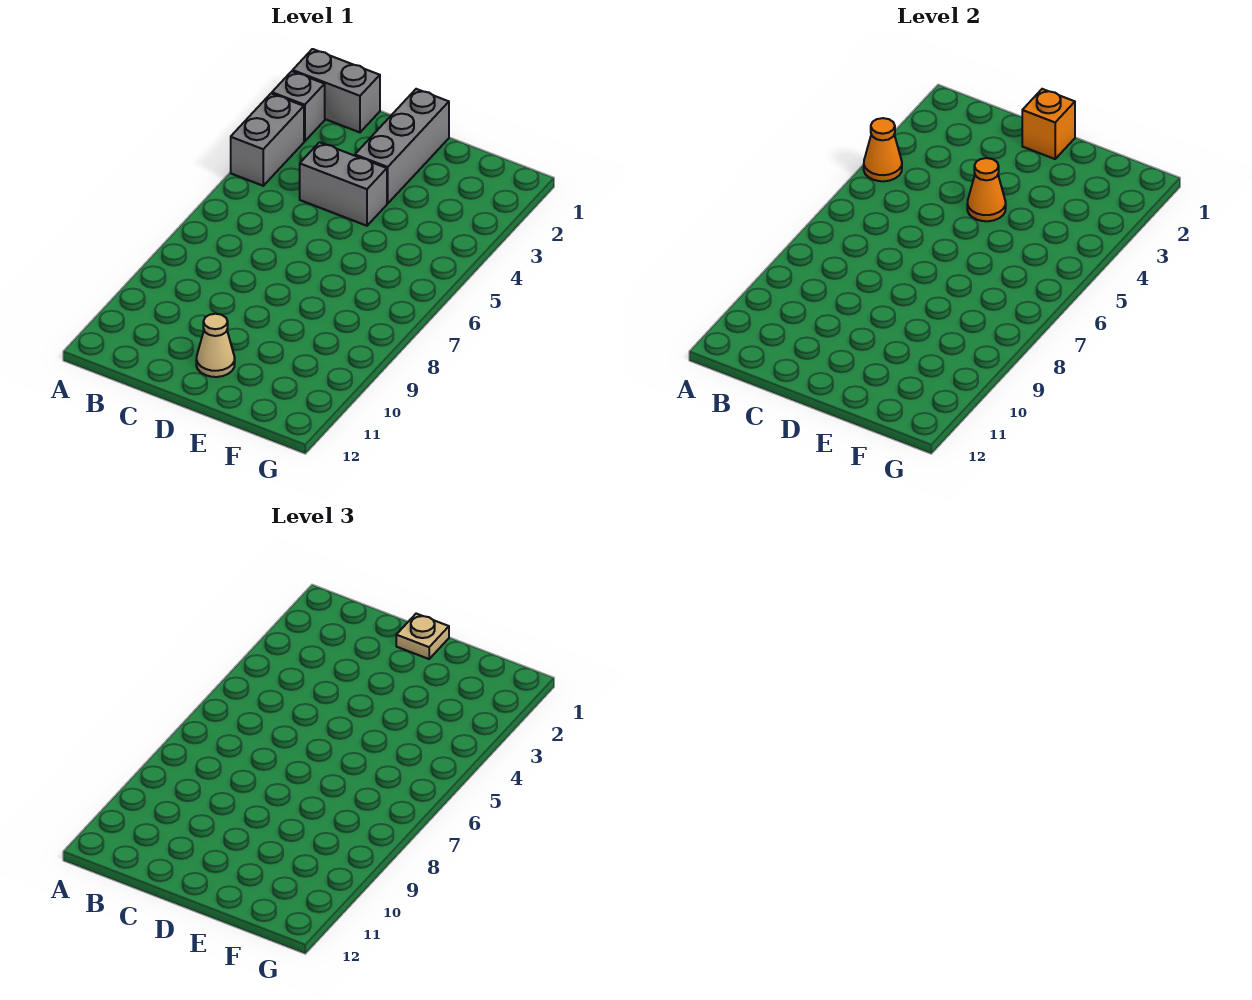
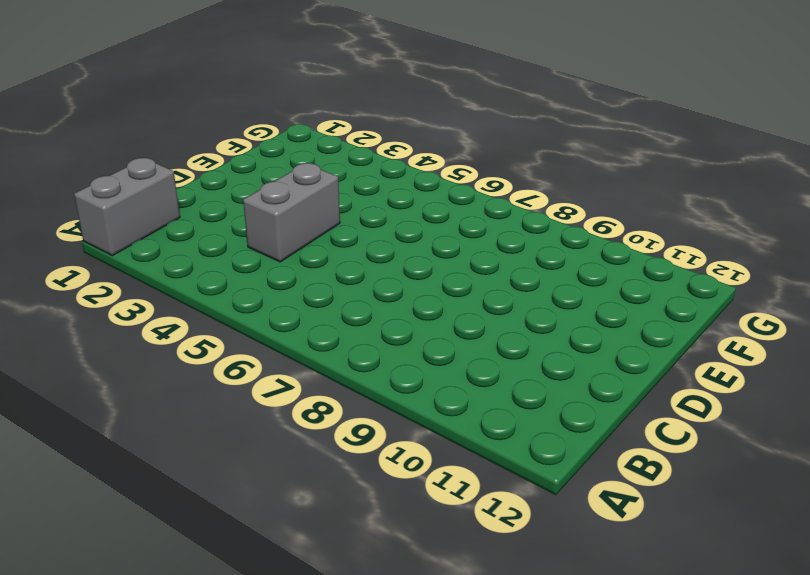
none -> grey 1x1 brick [272,71,325,141]
none -> grey 1x2 brick [231,93,304,186]

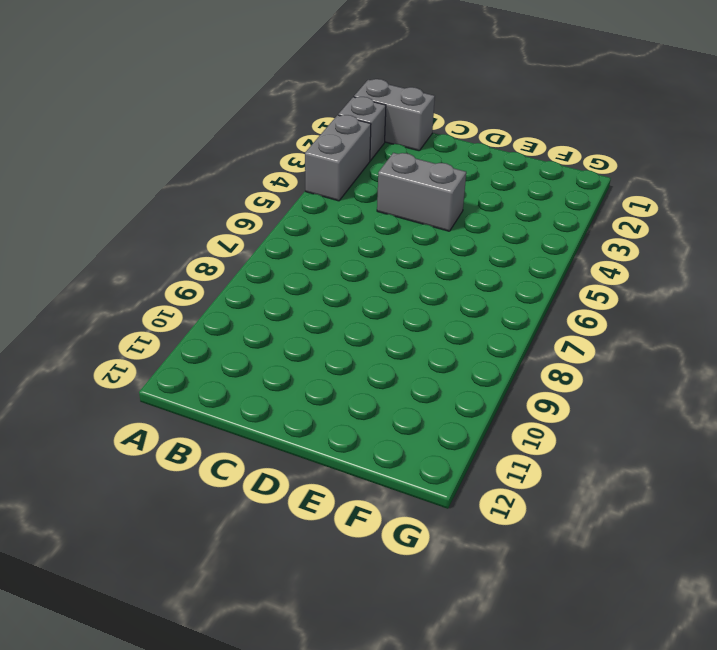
none -> grey 1x3 brick [355,89,449,203]
none -> tan 1x1 cone [196,314,235,377]

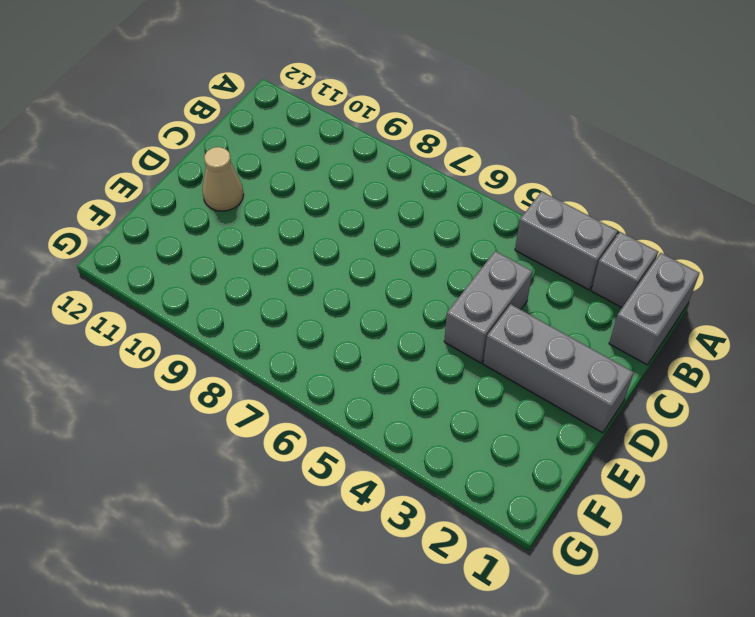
none -> orange 1x1 cone [864,118,902,181]
none -> orange 1x1 brick [1022,89,1075,159]

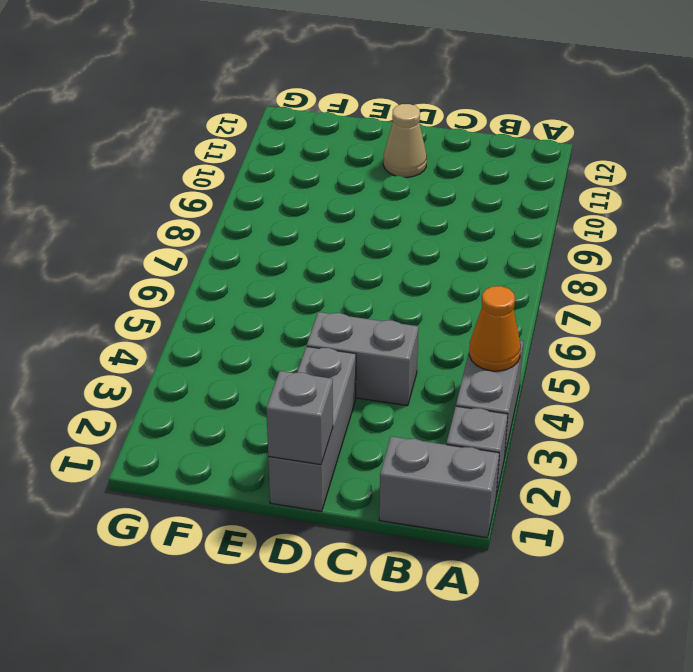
grey 1x1 brick [266,371,333,465] -> orange 1x1 brick [1022,89,1075,159]
none -> orange 1x1 cone [967,158,1006,221]
none -> tan 1x1 plate [396,614,449,659]

